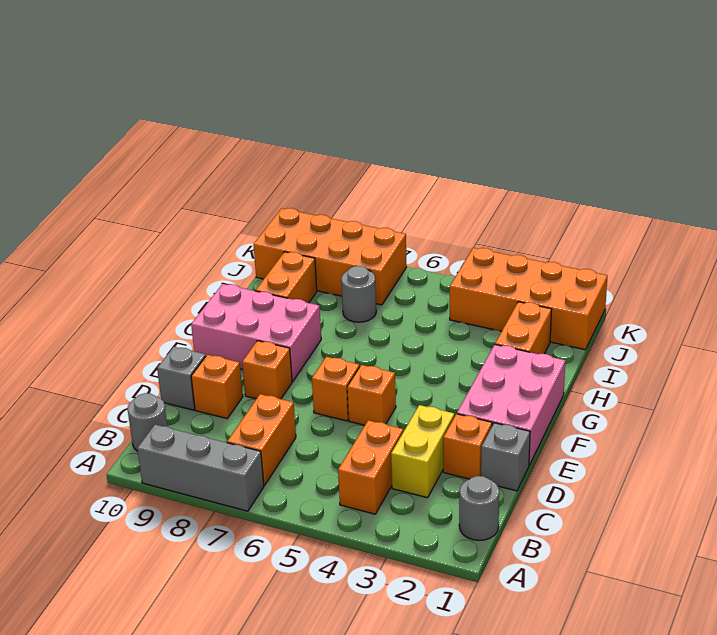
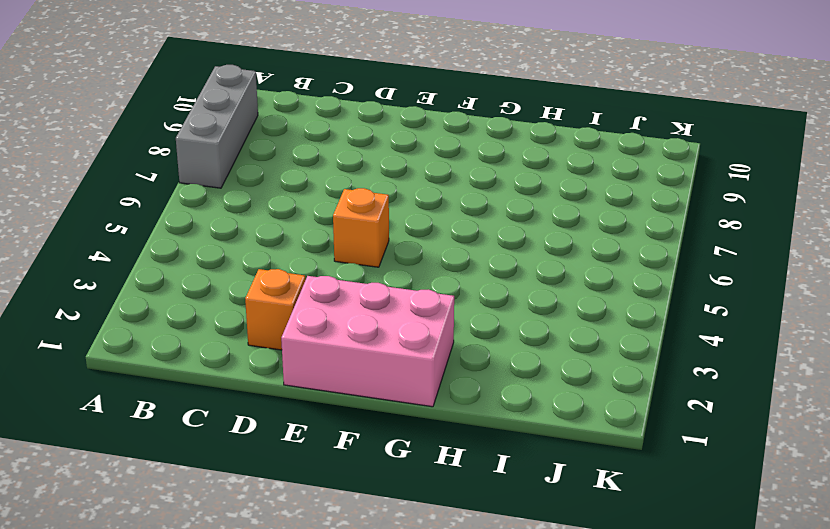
none -> grey 1x1 round brick [459,476,499,541]
none -> orange 1x2 brick [338,420,403,514]
none -> orange 1x2 brick [227,394,296,485]

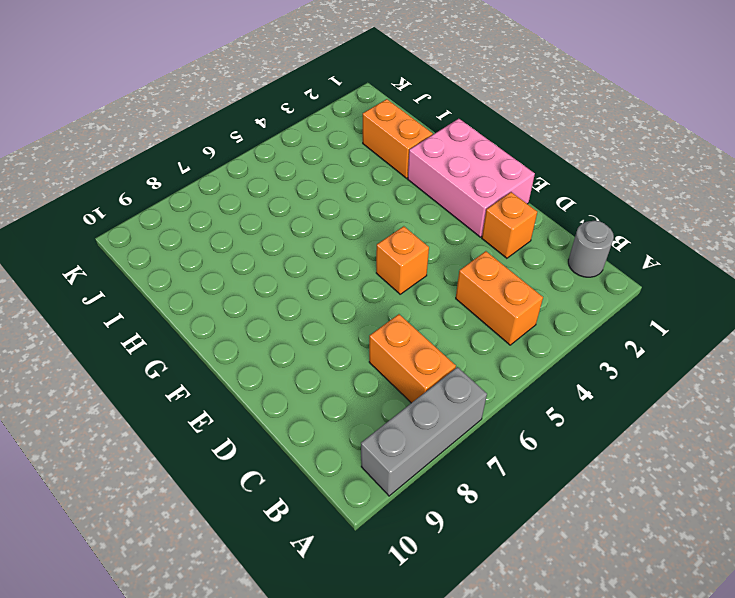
none -> grey 1x1 round brick [128,393,167,451]
none -> yellow 1x2 brick [391,405,454,498]
none -> grey 1x1 brick [481,423,530,491]

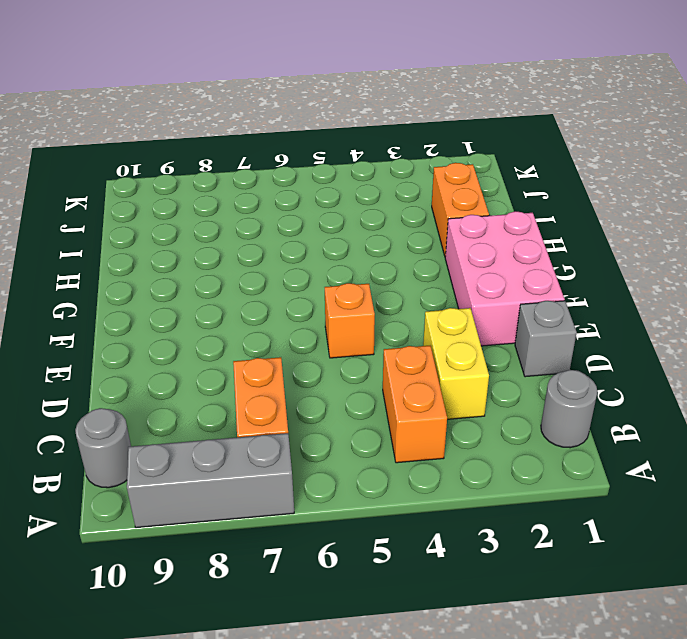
none -> orange 1x1 brick [443,414,492,479]
none -> orange 1x1 brick [191,355,243,418]
none -> grey 1x1 brick [157,347,206,410]

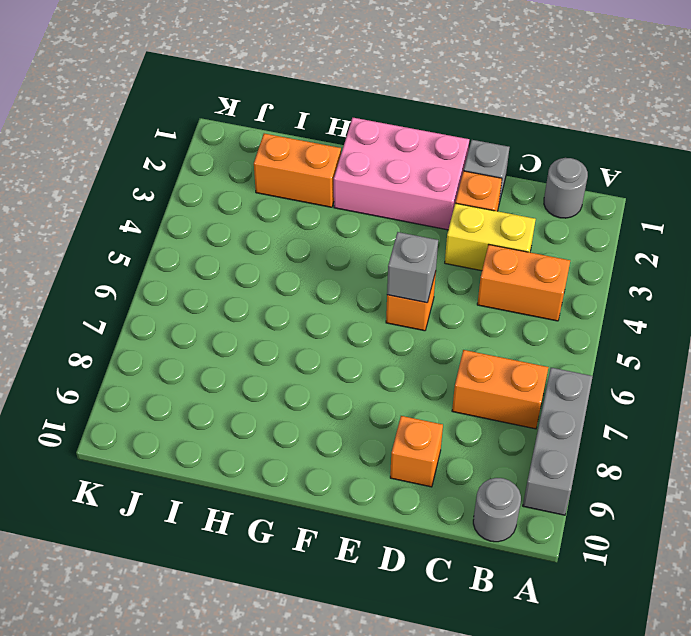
grey 1x1 brick [387,232,438,303] -> grey 1x1 brick moved to [157,347,206,410]
none -> orange 1x1 brick [312,357,360,421]
none -> orange 1x1 brick [242,341,292,399]
none -> pink 2x3 brick [191,284,321,381]

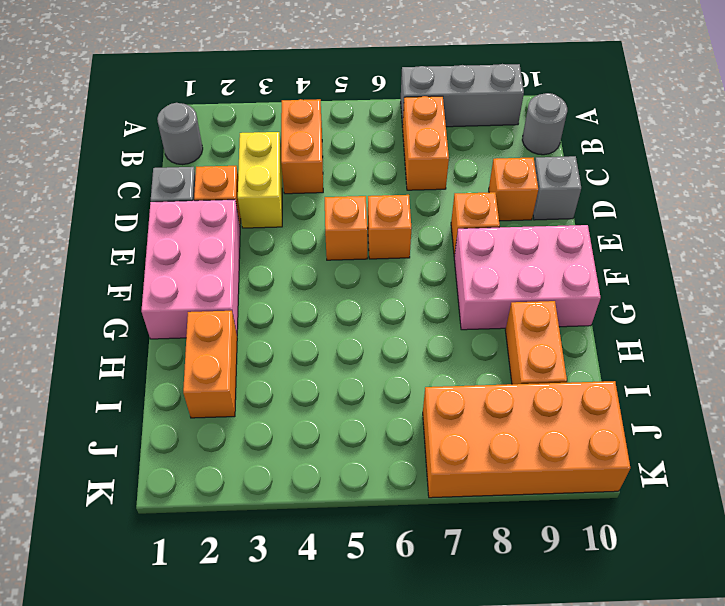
none -> grey 1x1 round brick [341,266,376,322]
none -> orange 2x4 brick [450,248,608,350]

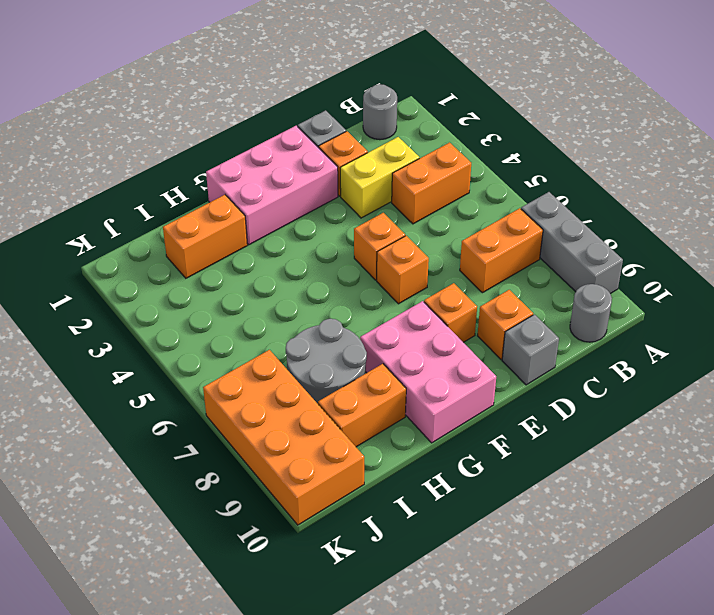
grey 2x2 round brick [286,319,367,404] -> grey 1x1 round brick [341,266,376,322]
none -> orange 2x4 brick [450,248,608,350]

